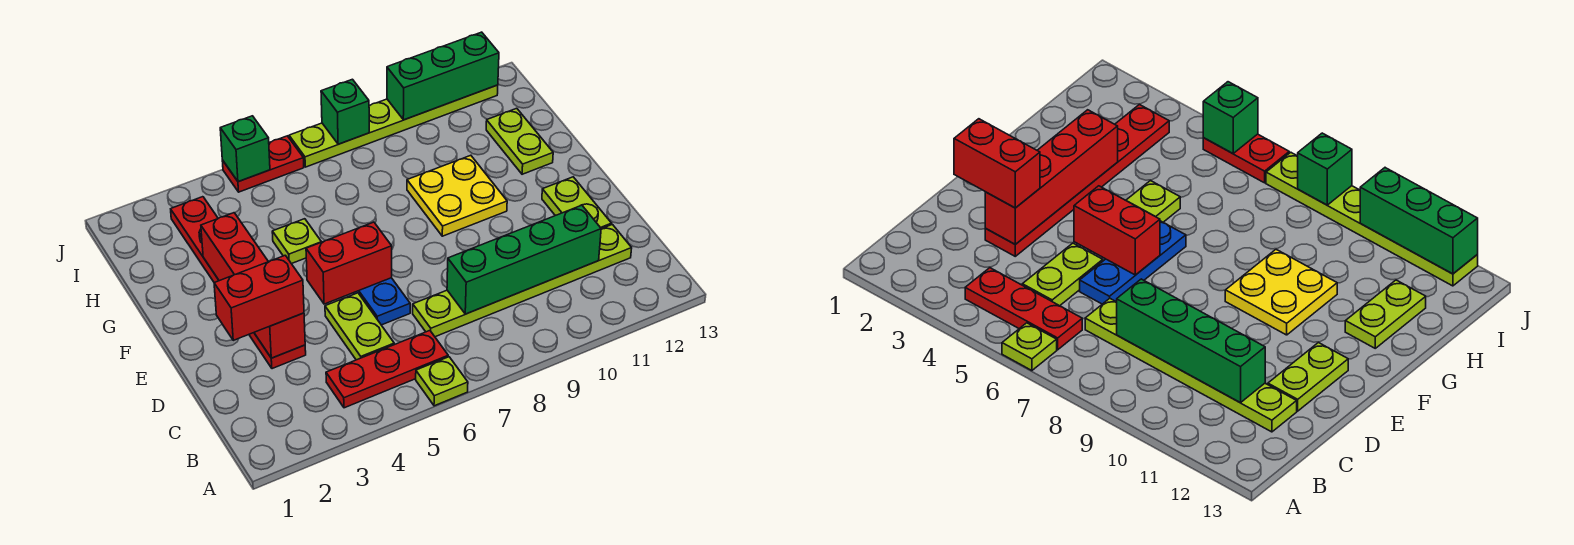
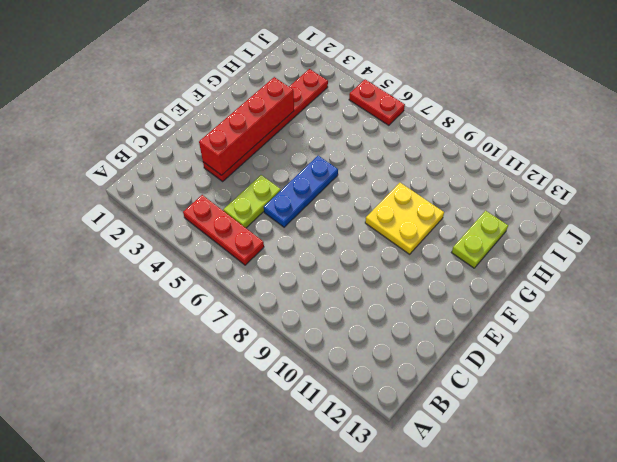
none -> lime 1x1 plate [416,357,468,406]
none -> lime 1x6 plate [413,224,632,337]
none -> lime 1x2 plate [542,177,611,229]

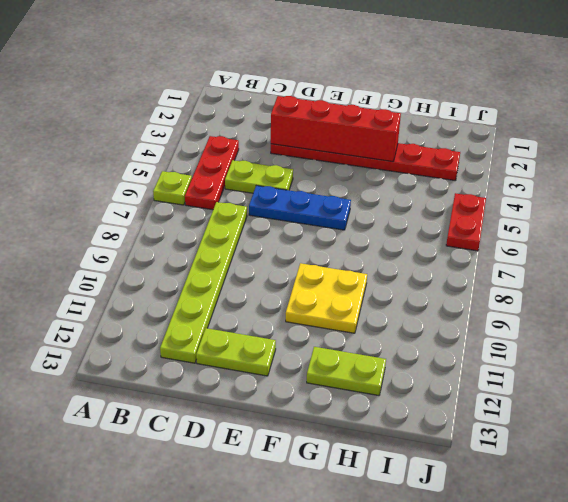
none -> lime 1x1 plate [272,219,321,264]
none -> lime 1x6 plate [289,85,498,167]
none -> green 1x4 brick [447,205,601,314]

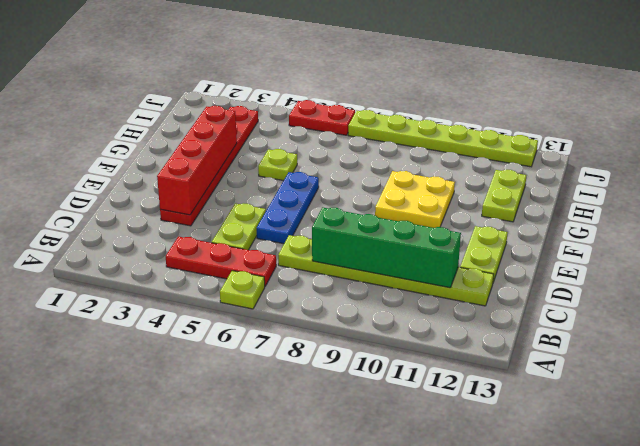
none -> red 1x2 brick [306,222,392,304]
none -> green 1x1 brick [220,116,270,182]
none -> green 1x1 brick [321,79,369,144]

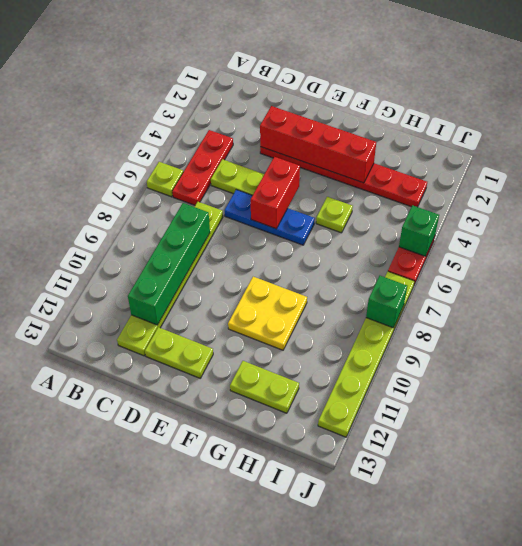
none -> green 1x3 brick [387,32,499,120]
none -> red 1x2 brick [214,255,304,340]

